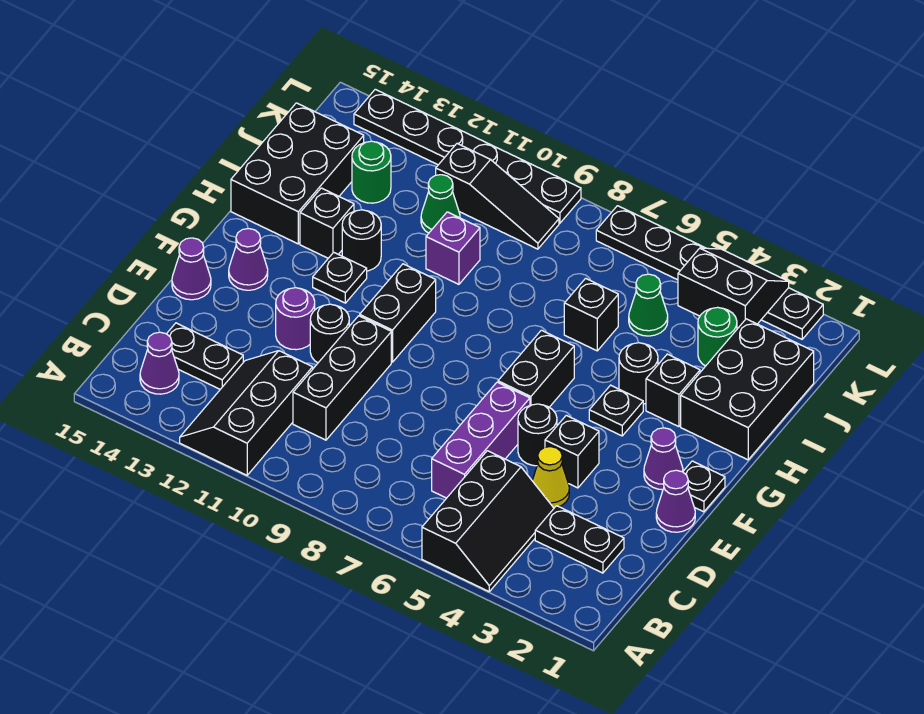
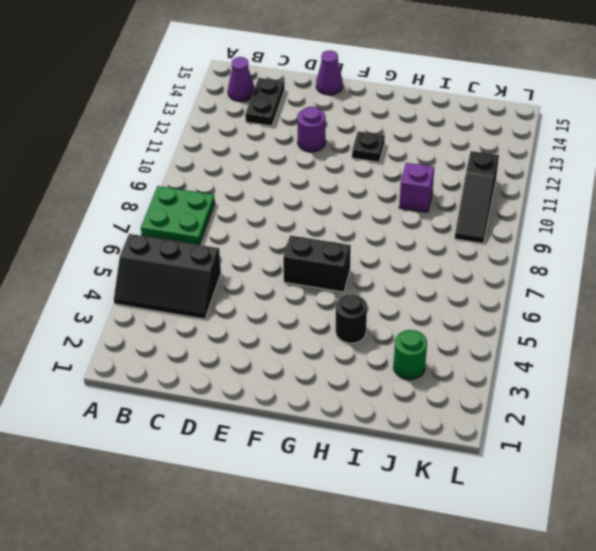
green 2x2 plate [141,186,215,245] -> none
none -> black 2x3 slope [180,351,313,475]
none -> black 1x2 plate [535,506,624,573]
none -> purple 1x3 brick [432,382,530,498]
none -> black 1x3 brick [293,316,391,440]

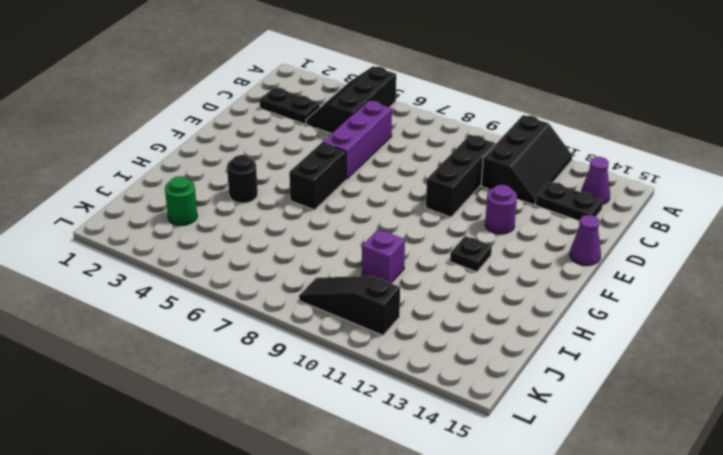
none -> yellow 1x1 cone [532,447,569,508]
none -> purple 1x1 cone [656,470,695,532]
none -> black 1x1 brick [545,415,599,488]
none -> black 1x1 round brick [518,404,557,466]

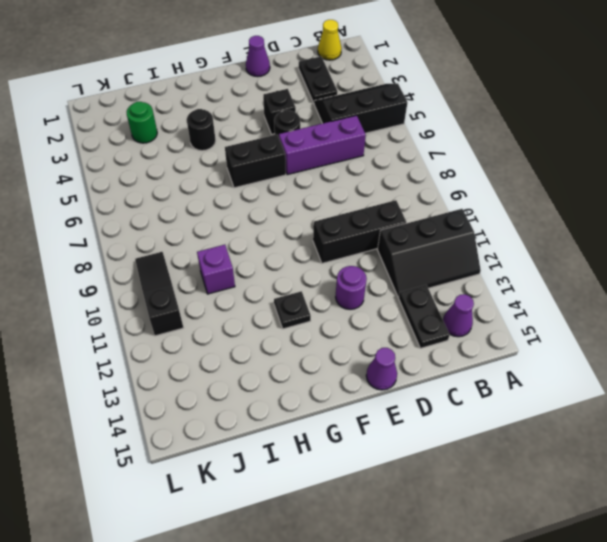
yellow 1x1 cone [318,20,342,60] -> yellow 1x1 cone moved to [532,447,569,508]
none -> black 1x1 round brick [310,304,349,363]
none -> black 1x1 plate [683,461,725,512]
none -> purple 1x1 cone [644,428,683,490]
none -> black 1x2 brick [360,264,436,362]

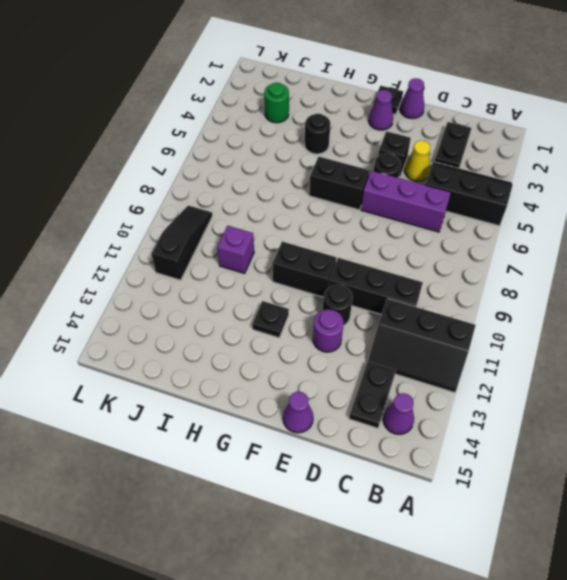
none -> purple 1x1 cone [229,229,268,290]
none -> black 1x1 plate [589,385,643,436]
none -> black 2x3 brick [681,319,814,460]
none -> black 1x1 brick [646,354,700,427]

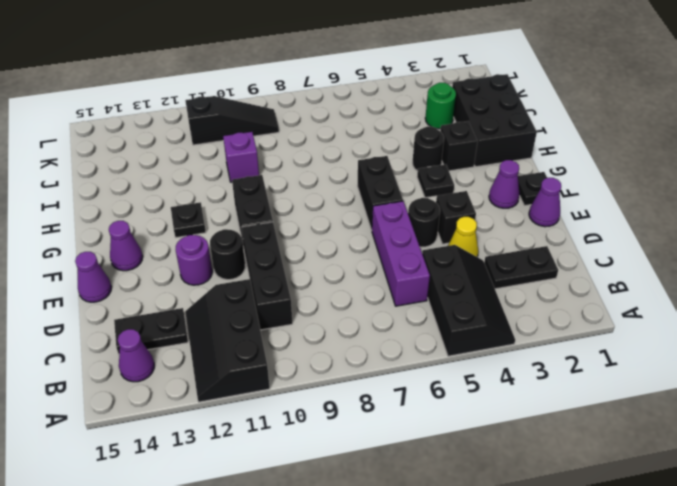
none -> black 1x1 round brick [342,210,381,271]
none -> black 1x1 brick [300,188,354,258]
none -> black 2x3 brick [231,103,364,244]
none -> black 1x1 brick [564,278,618,351]

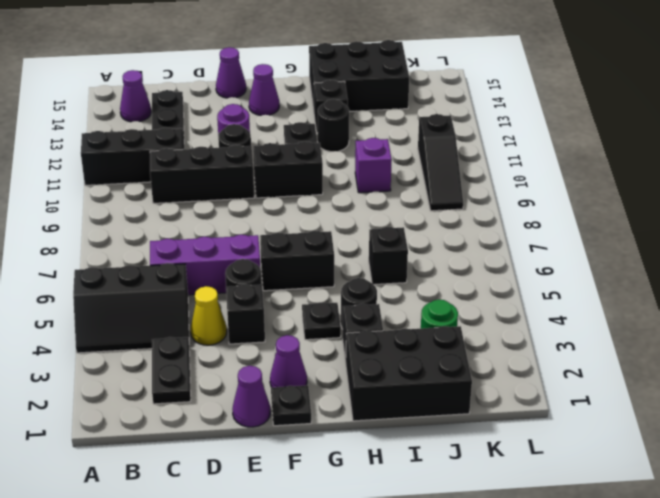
none -> green 1x1 cone [629,274,668,336]
none -> green 1x1 cone [421,175,460,233]
none -> green 1x1 round brick [352,141,391,203]
none -> black 1x6 plate [596,206,823,339]

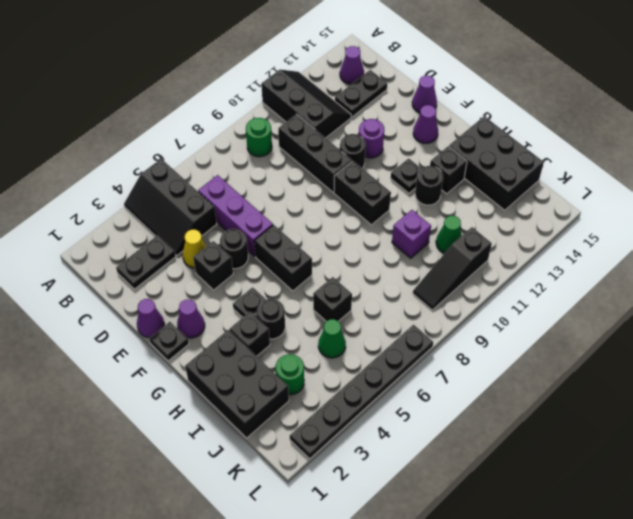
green 1x1 round brick [246,118,272,157] -> green 1x1 round brick moved to [352,141,391,203]
none -> black 1x6 plate [354,89,581,223]
none -> black 2x2 slope [678,248,789,329]

